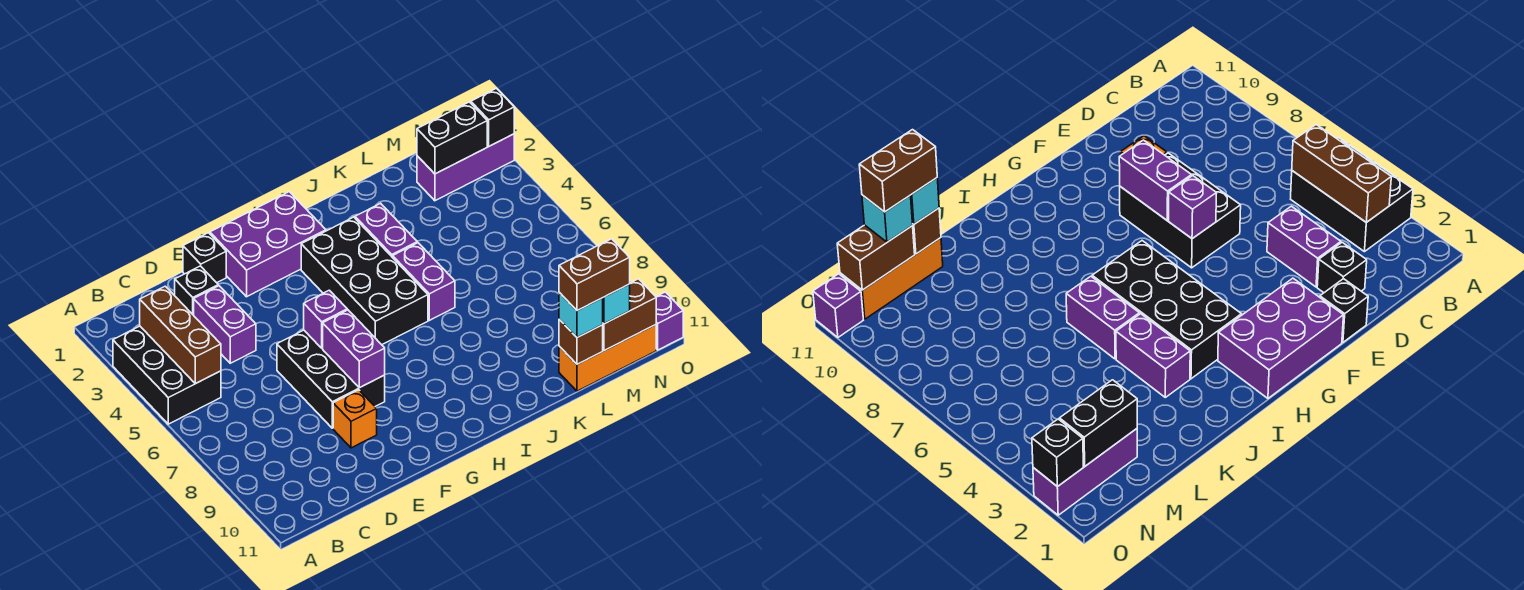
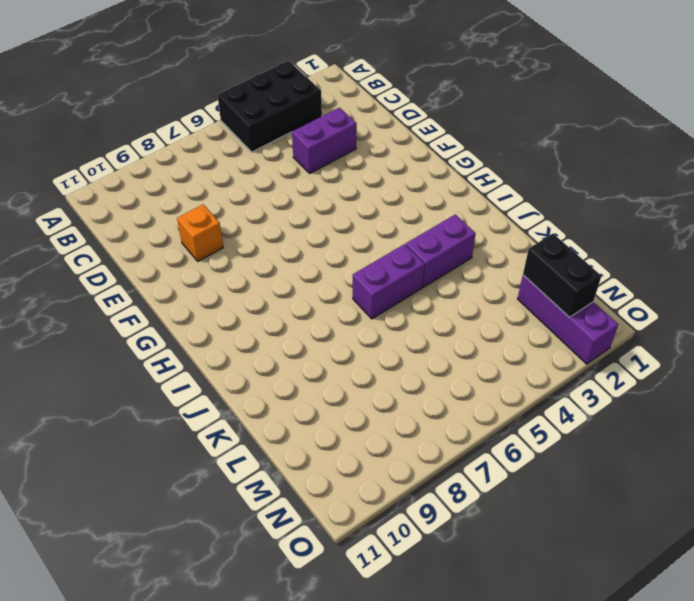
none -> black 1x1 brick [174,266,218,315]
none -> black 1x1 brick [183,233,226,283]
none -> black 2x3 brick [277,330,385,428]

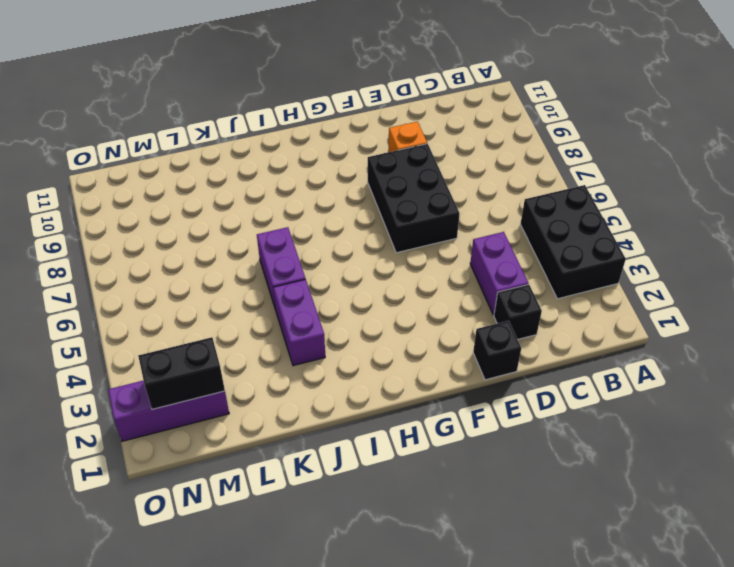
none -> purple 2x3 brick [210,192,326,297]
none -> black 2x4 brick [301,217,428,345]
none -> orange 1x3 brick [559,325,656,391]

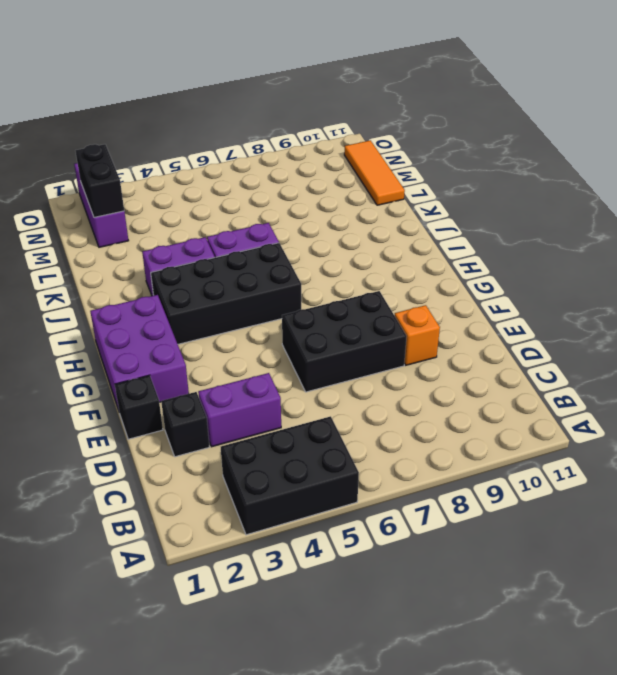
orange 1x3 tile [344,140,405,205] -> orange 1x3 brick [559,325,656,391]
none -> purple 1x1 brick [656,292,683,350]
none -> brown 1x3 brick [140,286,221,384]
none -> purple 1x1 brick [304,290,347,348]

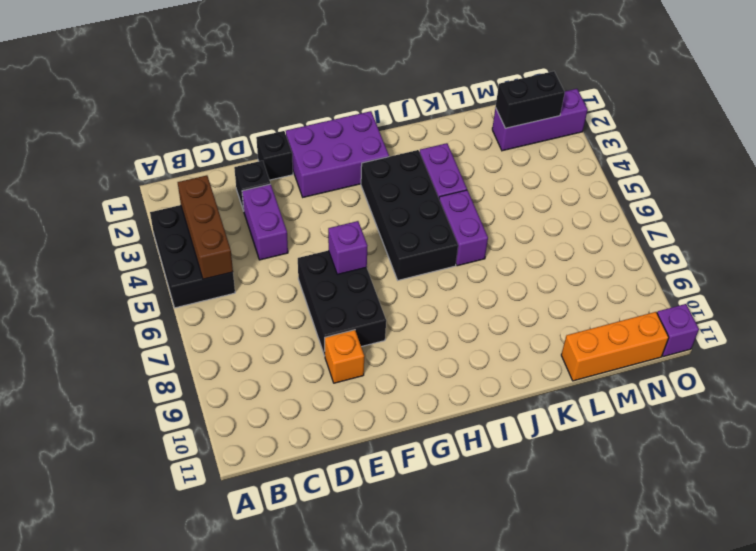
none -> purple 1x2 brick [323,310,385,388]
none -> brown 1x1 brick [559,319,603,364]
none -> brown 1x2 brick [603,279,656,351]

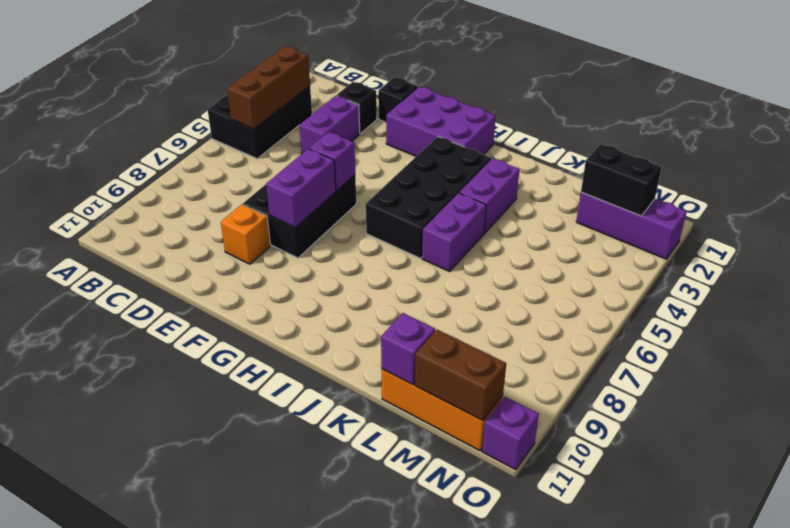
purple 1x1 brick [381,313,435,385] -> brown 1x1 brick [559,319,603,364]
none -> black 1x1 brick [471,88,514,146]
none -> cyan 1x1 brick [559,293,603,337]
none -> cyan 1x1 brick [603,284,630,324]

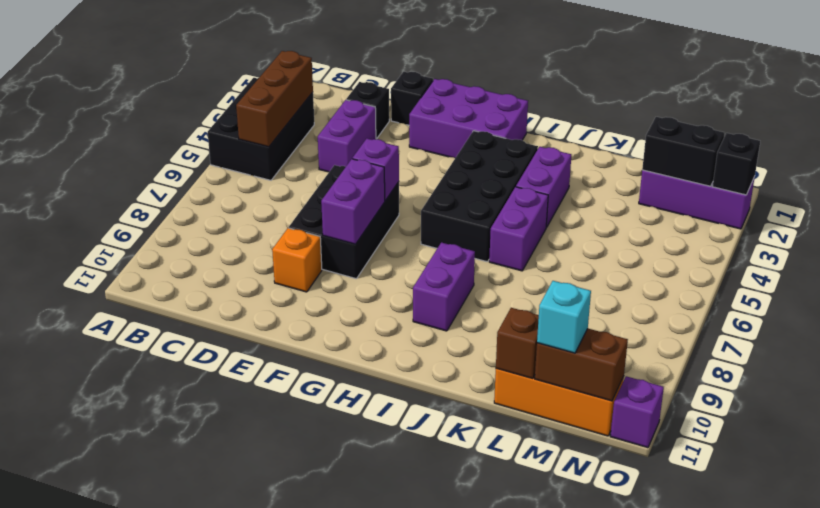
purple 1x2 brick [413,242,475,331] -> none
none -> cyan 1x1 brick [559,293,603,337]
none -> brown 1x2 brick [559,239,630,311]

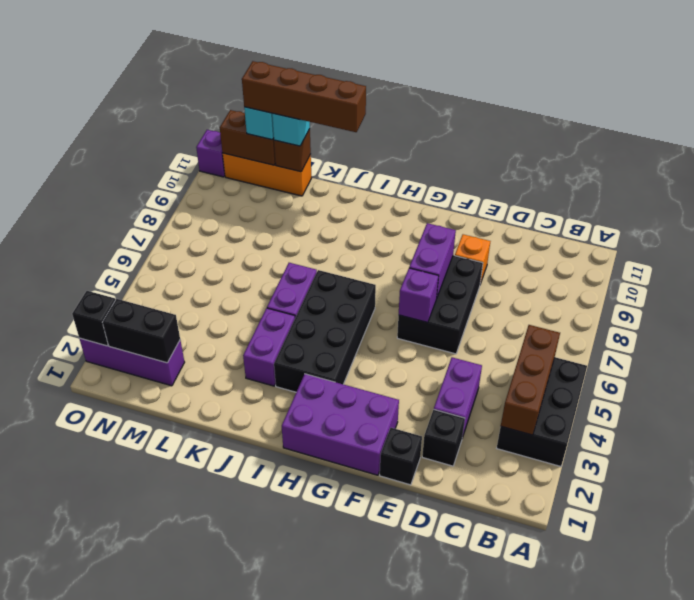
brown 1x4 brick [242,61,366,132] -> brown 1x2 brick [559,239,630,311]

